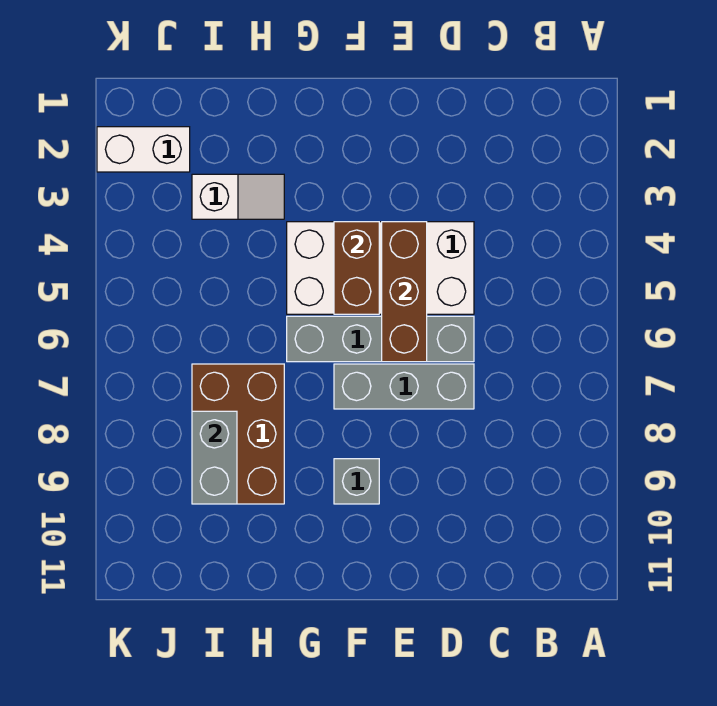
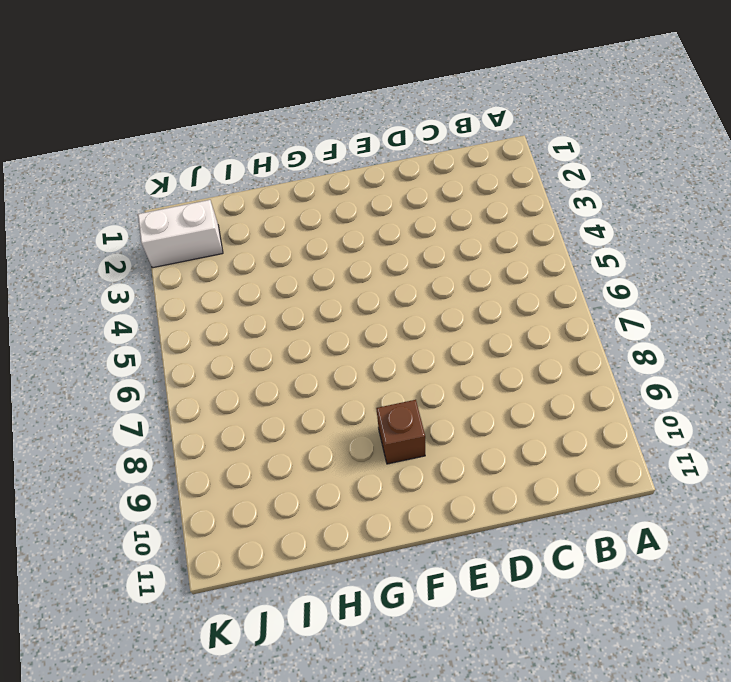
brown 1x1 brick [376,400,425,464] -> grey 1x1 brick [334,459,379,504]
none -> white 2x4 brick [287,222,474,314]
none -> grey 1x4 brick [287,316,474,362]

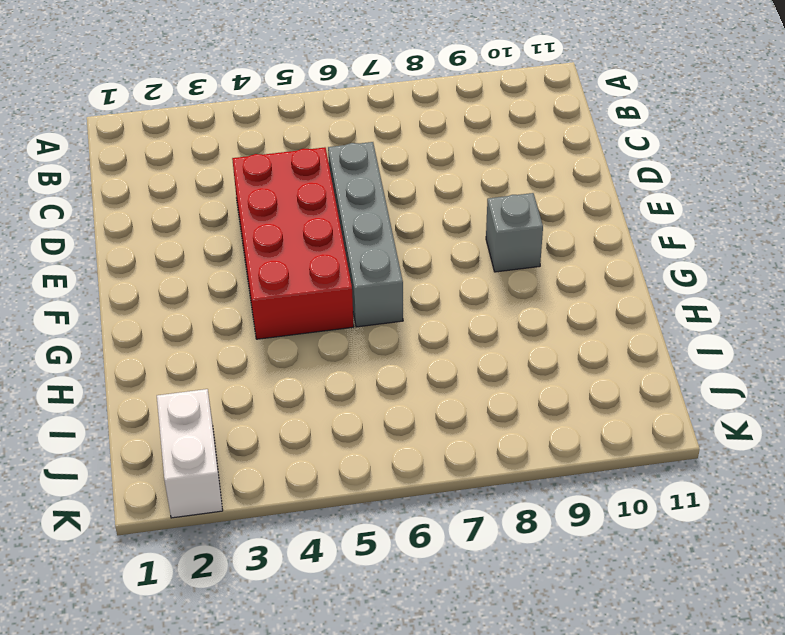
red 2x4 brick [232,147,354,339] -> white 2x4 brick [287,222,474,314]
none -> grey 1x3 brick [334,364,474,409]
none -> white 1x2 slope [192,174,284,219]

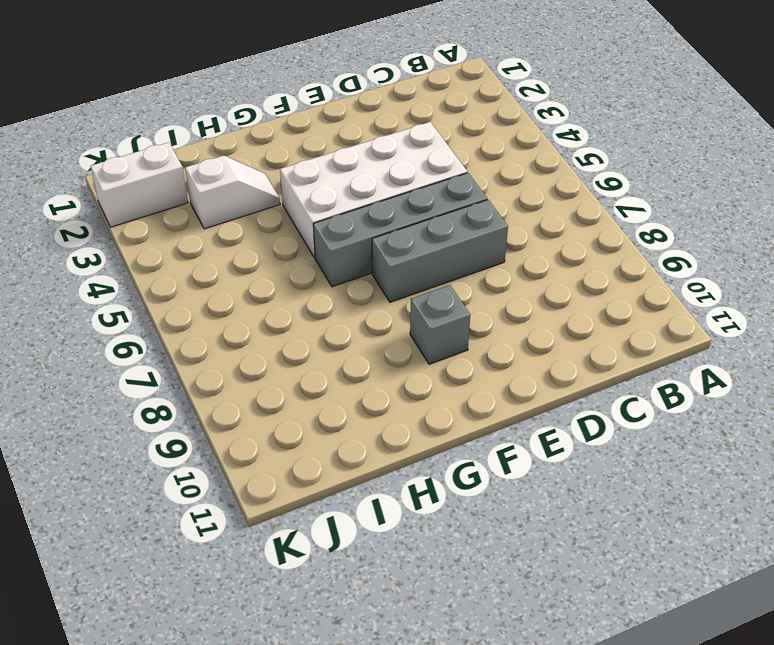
none -> brown 2x3 brick [192,364,284,504]
none -> brown 1x3 brick [382,222,427,362]

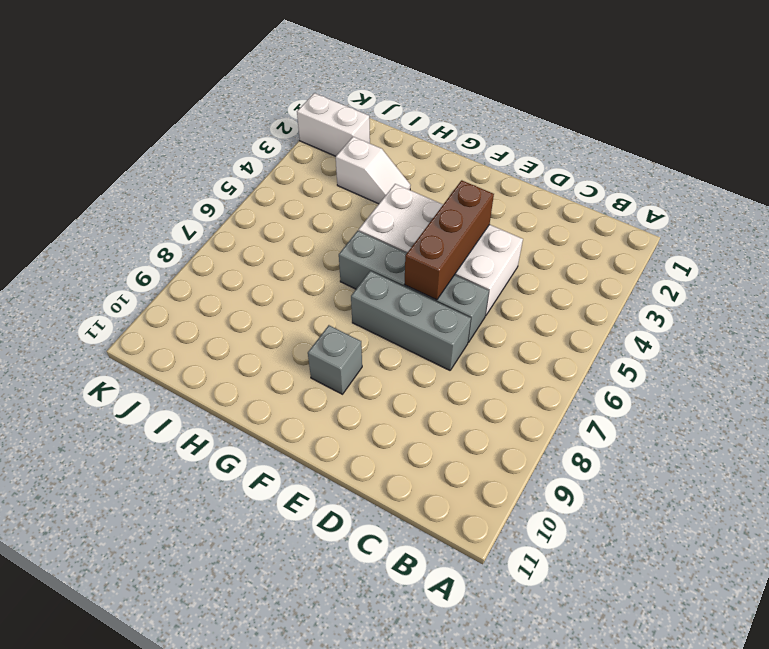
none -> brown 2x3 brick [192,364,284,504]
none -> brown 1x2 brick [334,222,379,314]

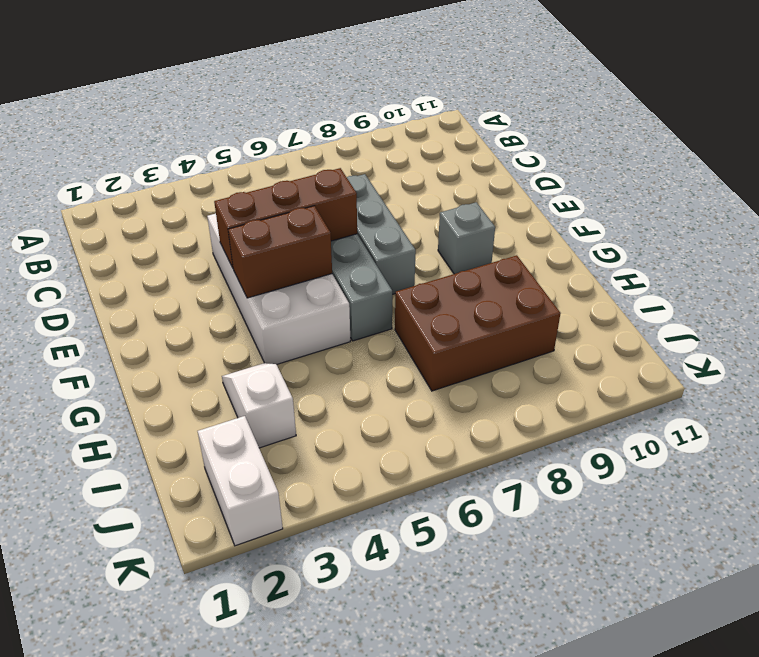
none -> grey 1x2 brick [192,411,237,504]

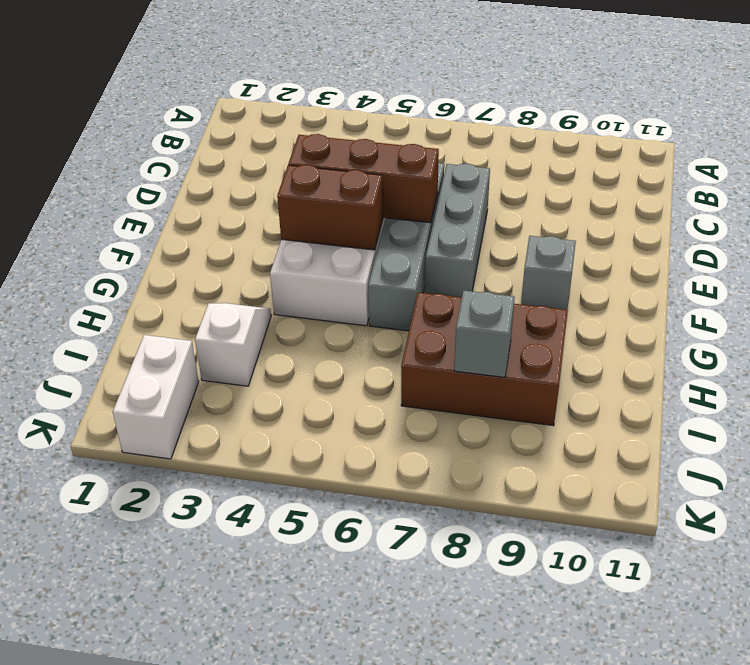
grey 1x1 brick [454,290,515,377] -> grey 1x2 brick [192,411,237,504]

